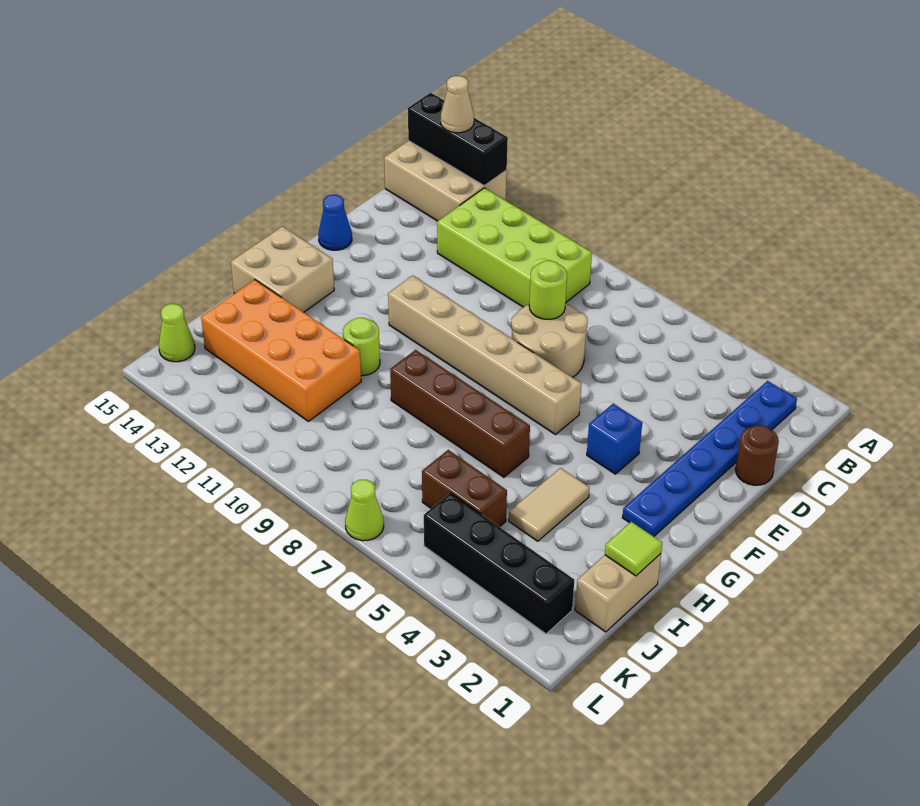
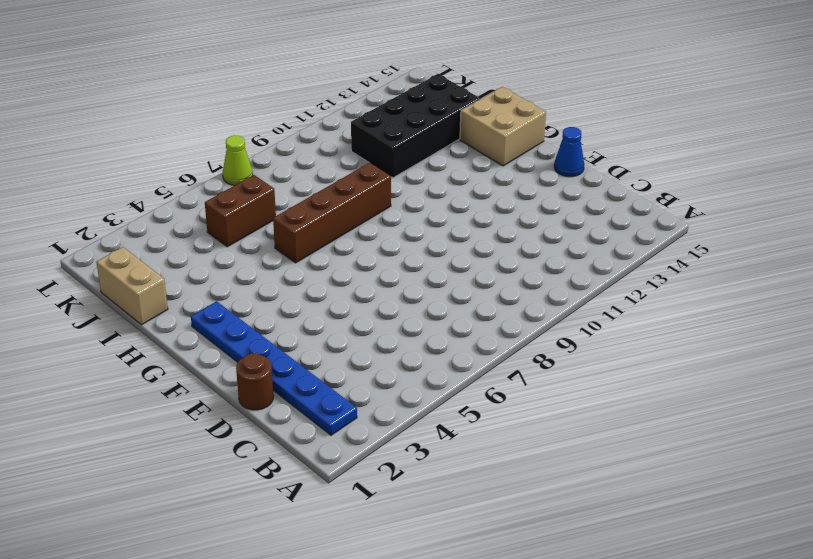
black 2x4 brick [351,74,480,178] -> orange 2x4 brick [201,280,361,421]
none -> tan 2x3 brick [384,141,507,221]
none -> lime 2x4 brick [437,188,592,307]
none -> tan 2x2 round brick [511,304,588,378]

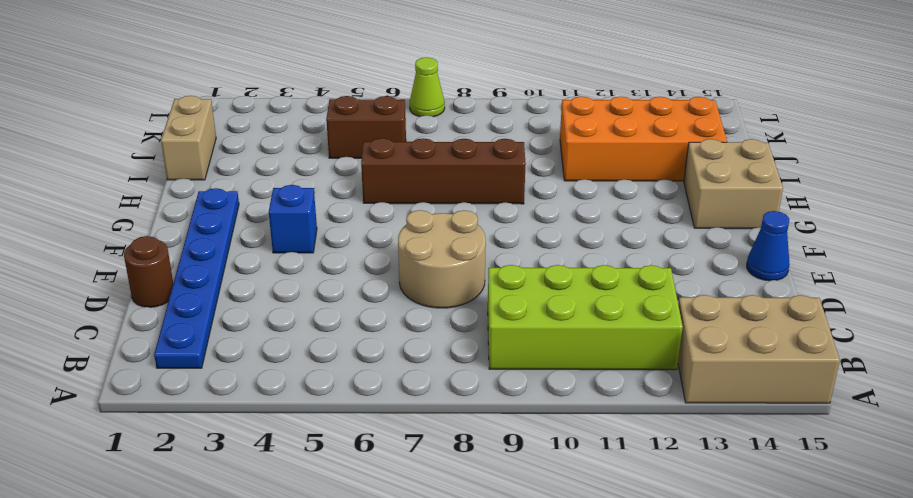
none -> tan 1x6 brick [388,275,581,435]
none -> tan 1x2 tile [509,468,590,541]
none -> lime 1x1 round brick [343,318,380,376]

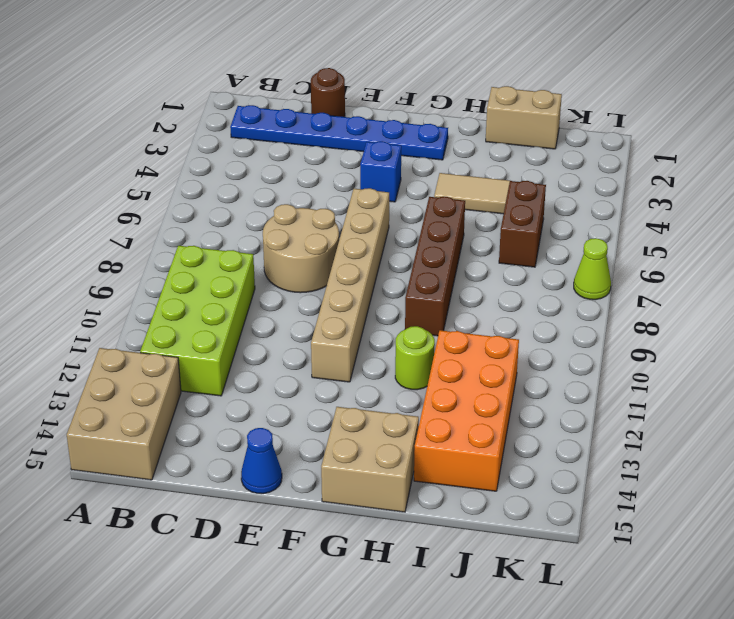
none -> black 1x4 brick [424,493,574,634]
none -> lime 1x1 cone [159,304,195,362]
none -> black 1x3 brick [408,93,508,186]

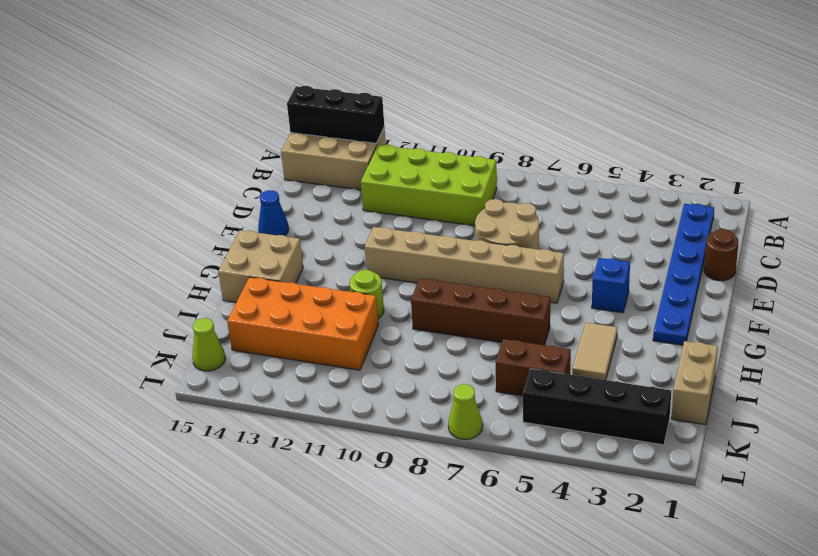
none -> lime 1x1 round brick [529,261,567,319]
none -> lime 1x1 tile [605,522,662,576]
none -> tan 1x1 cone [441,76,474,133]

